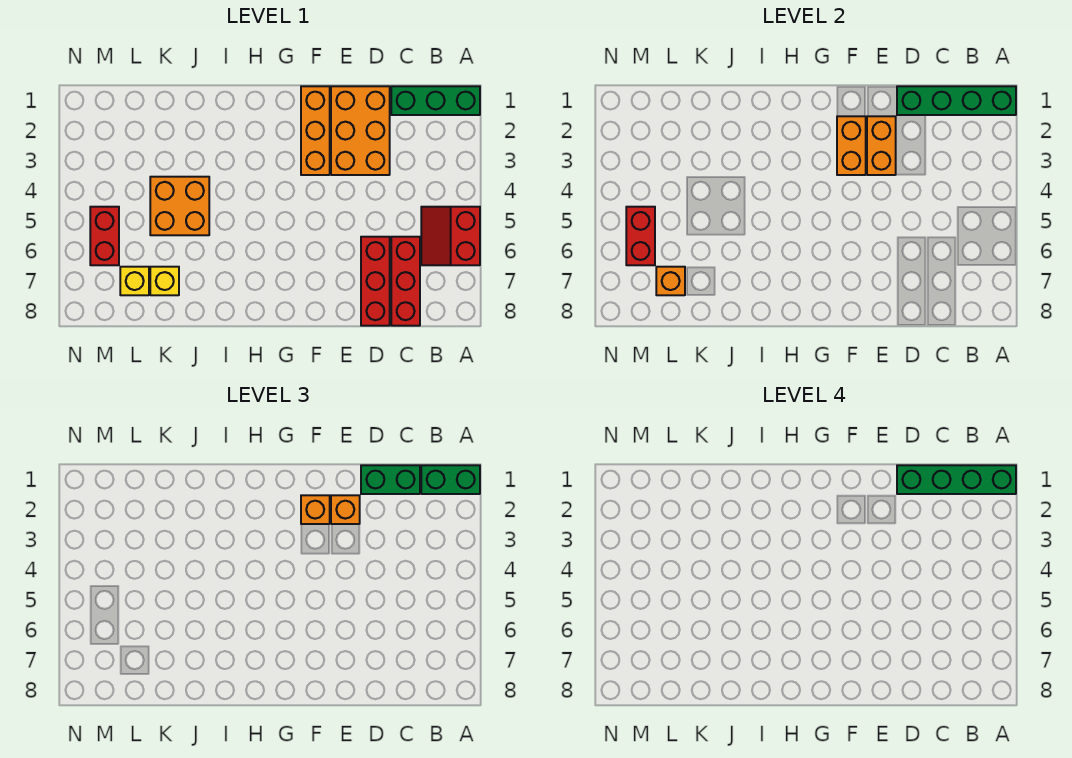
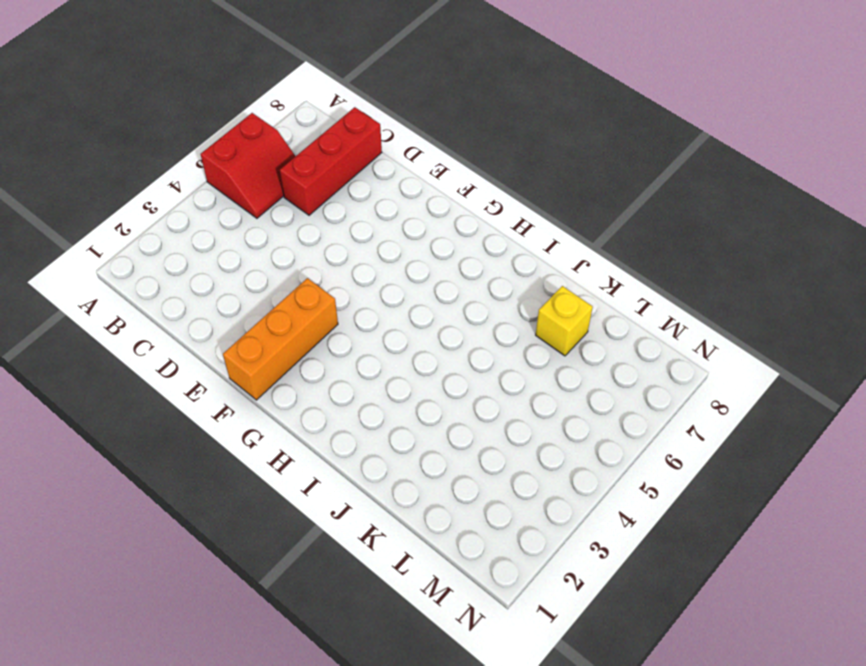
none -> green 1x3 brick [391,86,480,115]
none -> orange 2x3 brick [331,86,390,175]
none -> red 1x3 brick [361,237,390,326]

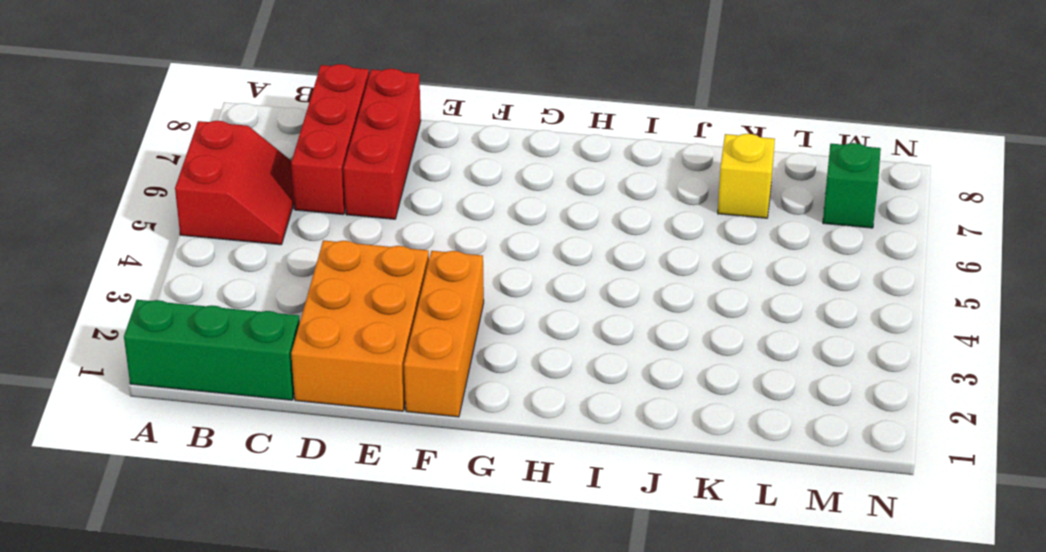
green 1x1 brick [823,143,881,228] -> none
none -> orange 2x2 brick [150,177,209,235]
none -> yellow 1x1 brick [120,267,149,295]
none -> red 1x2 brick [90,207,119,265]

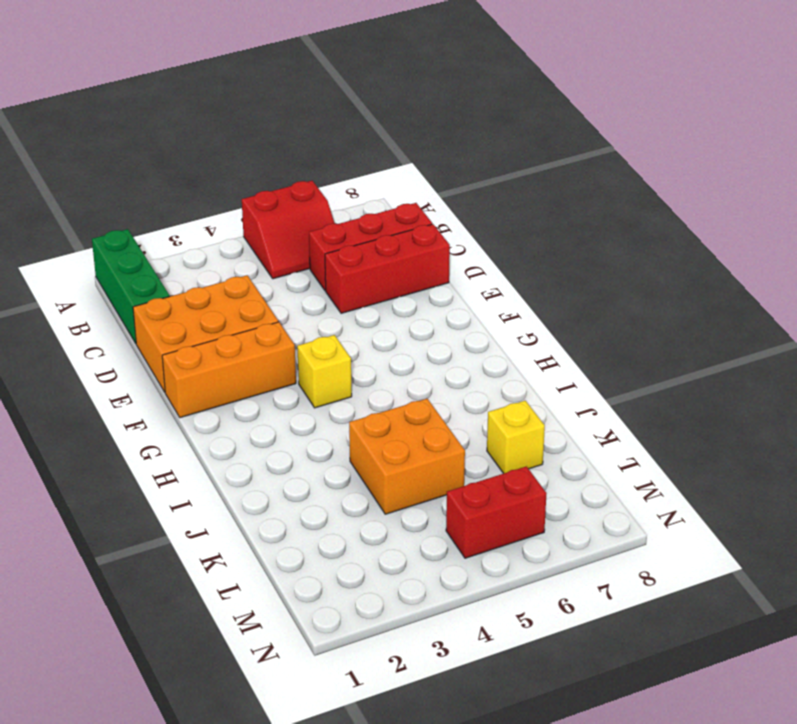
yellow 1x1 brick [297,335,352,408] -> yellow 1x1 brick moved to [120,267,149,295]
none -> green 1x4 brick [897,86,1016,115]
none -> orange 1x2 brick [867,116,896,175]
none -> orange 1x2 brick [837,116,866,175]

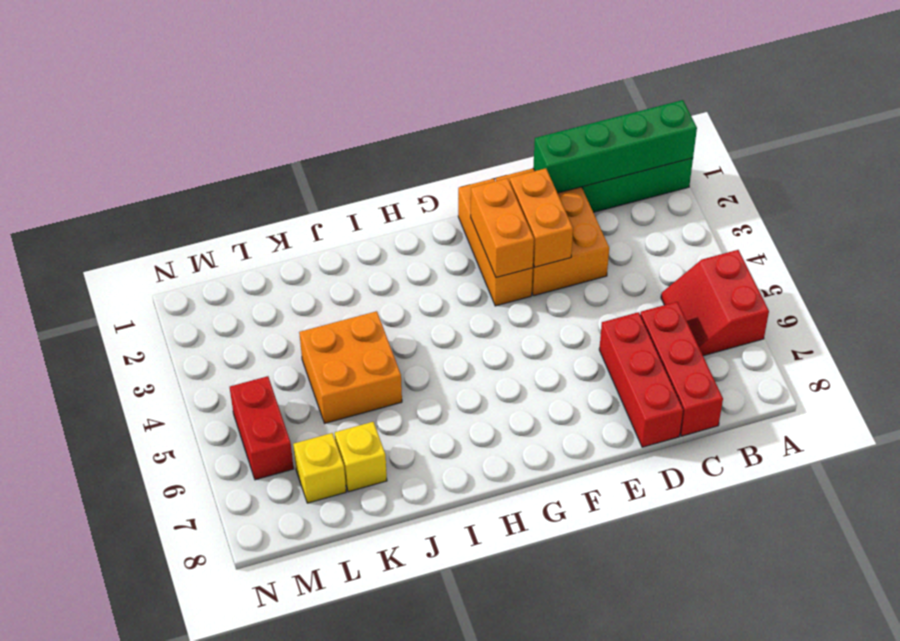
none -> orange 1x1 brick [656,267,685,295]
none -> red 1x2 brick [626,207,655,265]
none -> green 1x2 brick [421,465,480,494]

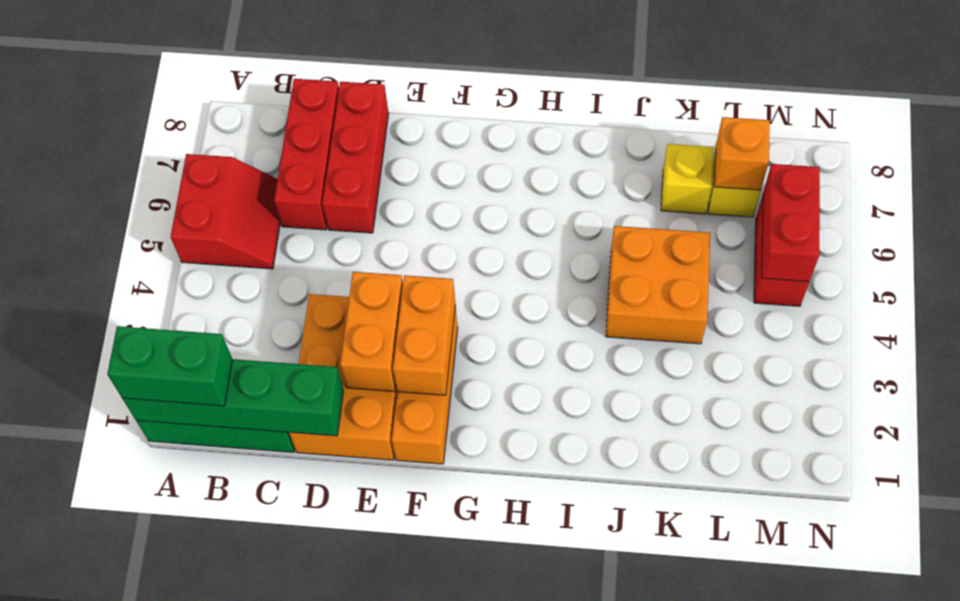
none -> green 1x2 brick [361,465,420,494]
none -> orange 1x1 brick [331,495,360,524]
none -> orange 1x1 brick [301,495,330,524]

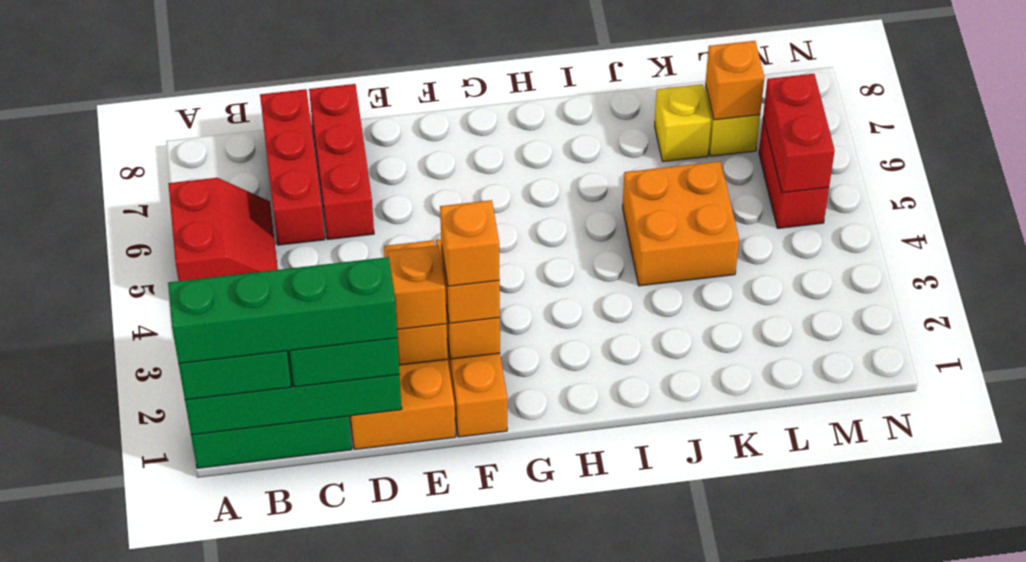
orange 1x1 brick [440,200,500,286] -> none

